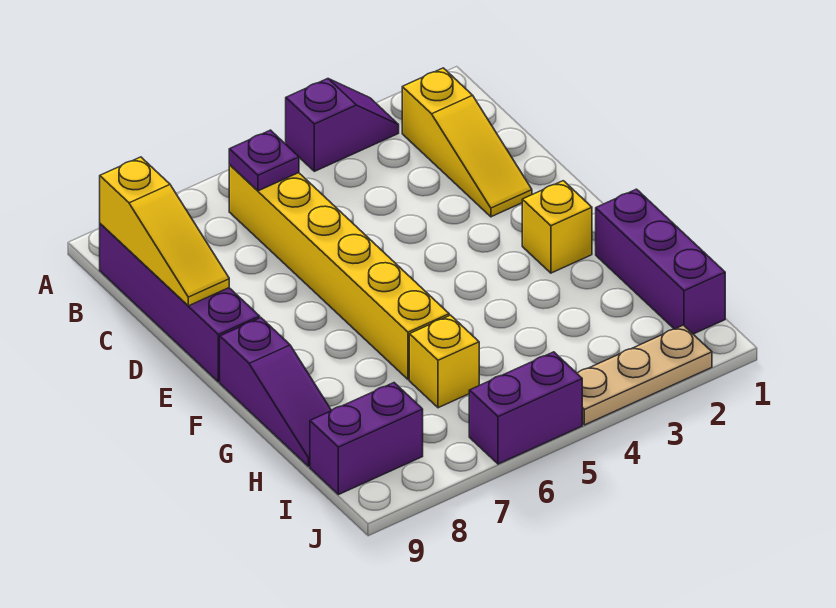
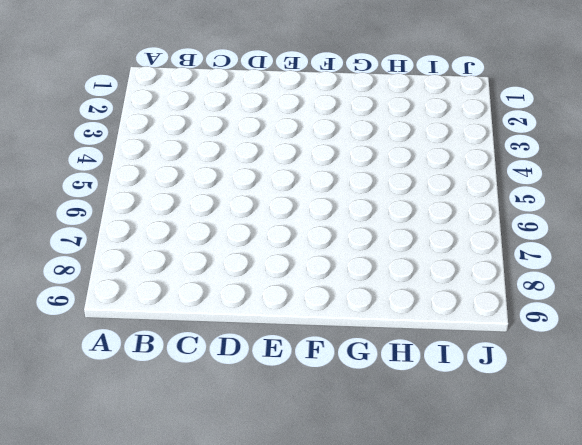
none -> purple 1x2 slope [286,79,399,171]
none -> yellow 1x3 slope [402,68,532,217]
none -> yellow 1x6 brick [229,165,449,380]

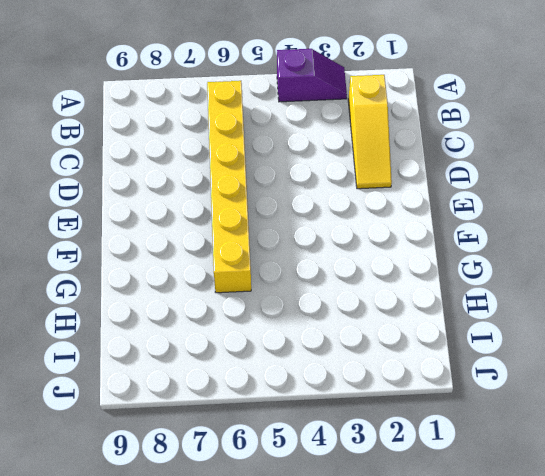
none -> purple 1x4 brick [100,224,260,382]
none -> yellow 1x1 brick [522,181,592,273]
none -> purple 1x3 slope [220,318,331,466]

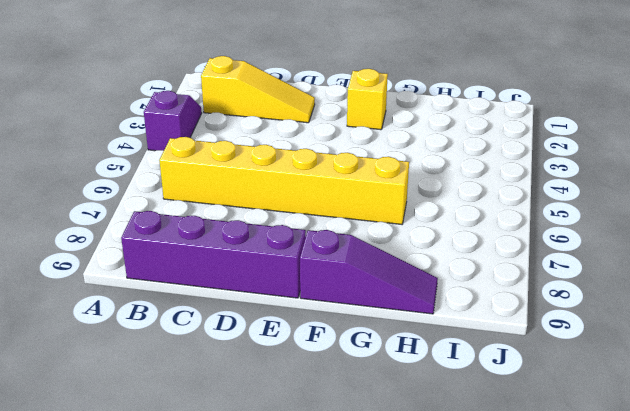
none -> purple 1x3 brick [596,189,725,334]
none -> yellow 1x1 brick [409,315,479,408]
none -> purple 1x2 brick [310,383,423,495]

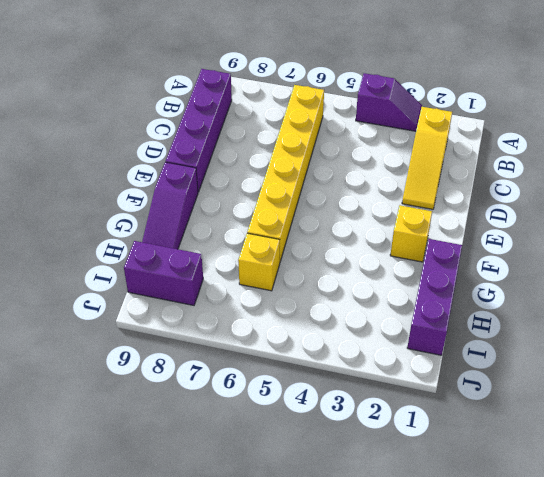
none -> tan 1x3 plate [577,325,712,425]
none -> purple 1x2 brick [469,352,582,464]
none -> purple 1x1 plate [229,130,299,191]

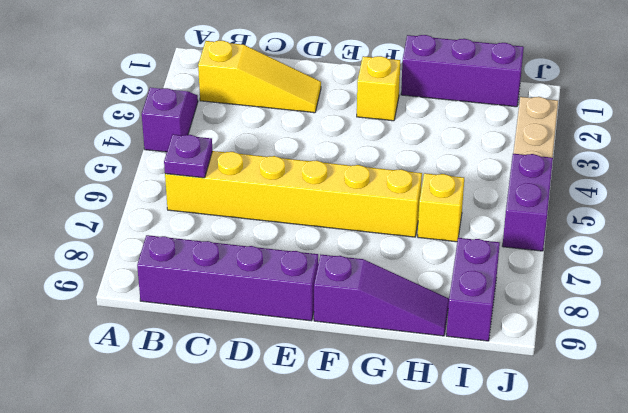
none -> yellow 1x3 slope [100,157,229,306]

